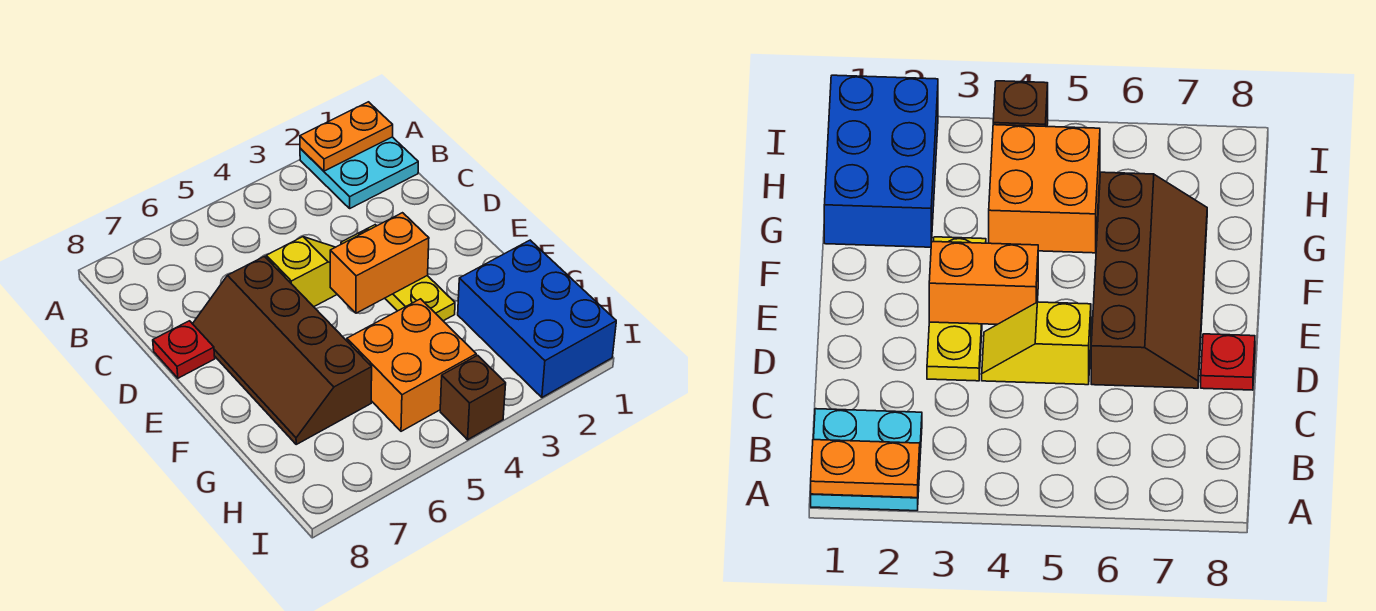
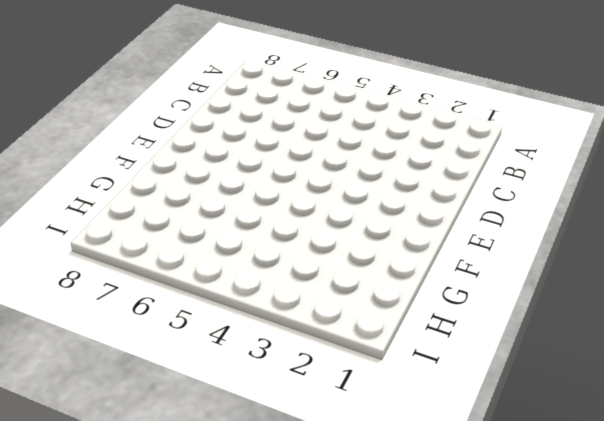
none -> cyan 2x2 plate [300,137,418,208]
none -> yellow 1x3 plate [341,225,455,321]

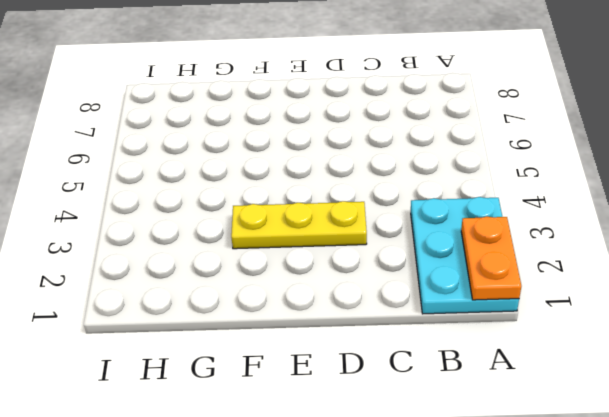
cyan 2x3 plate [411,197,519,314] -> cyan 2x2 plate [300,137,418,208]
none -> yellow 1x2 slope [266,237,337,307]
none -> brown 2x4 slope [193,256,372,444]

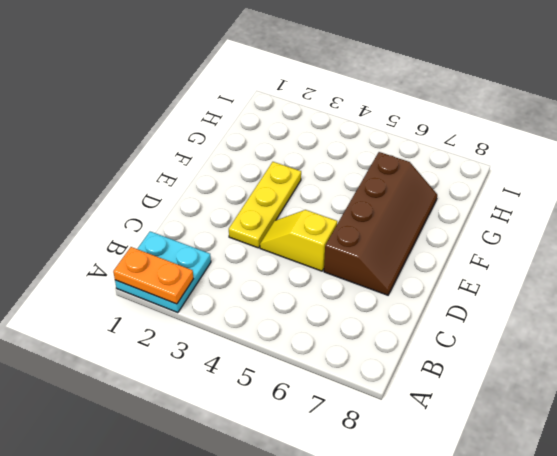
none -> red 1x1 plate [153,321,215,378]
none -> blue 2x3 brick [458,240,616,397]

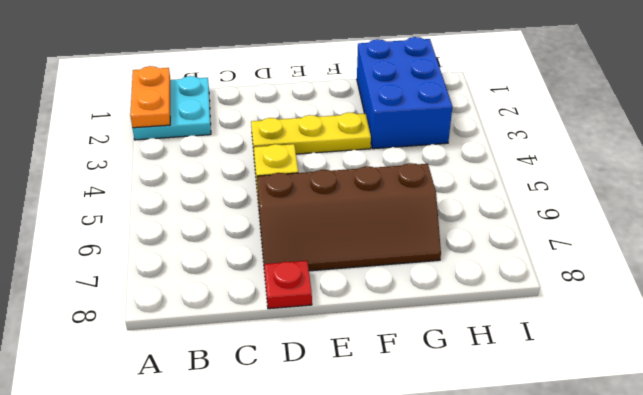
blue 2x3 brick [357,37,452,149] -> blue 2x3 brick turned to [458,240,616,397]
none -> orange 2x2 brick [347,299,476,431]
none -> brown 1x1 brick [440,355,506,440]

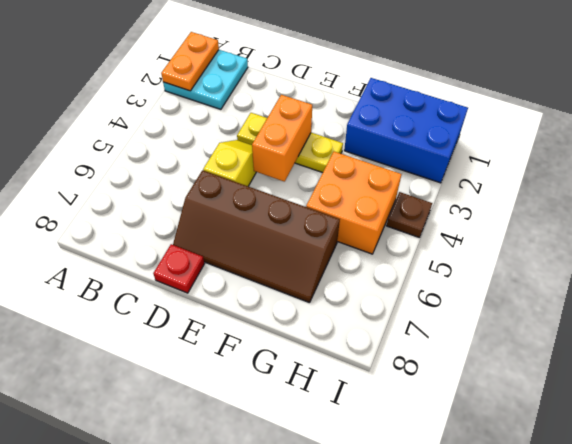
brown 1x1 plate [387,192,432,238] -> brown 1x1 brick [440,355,506,440]

